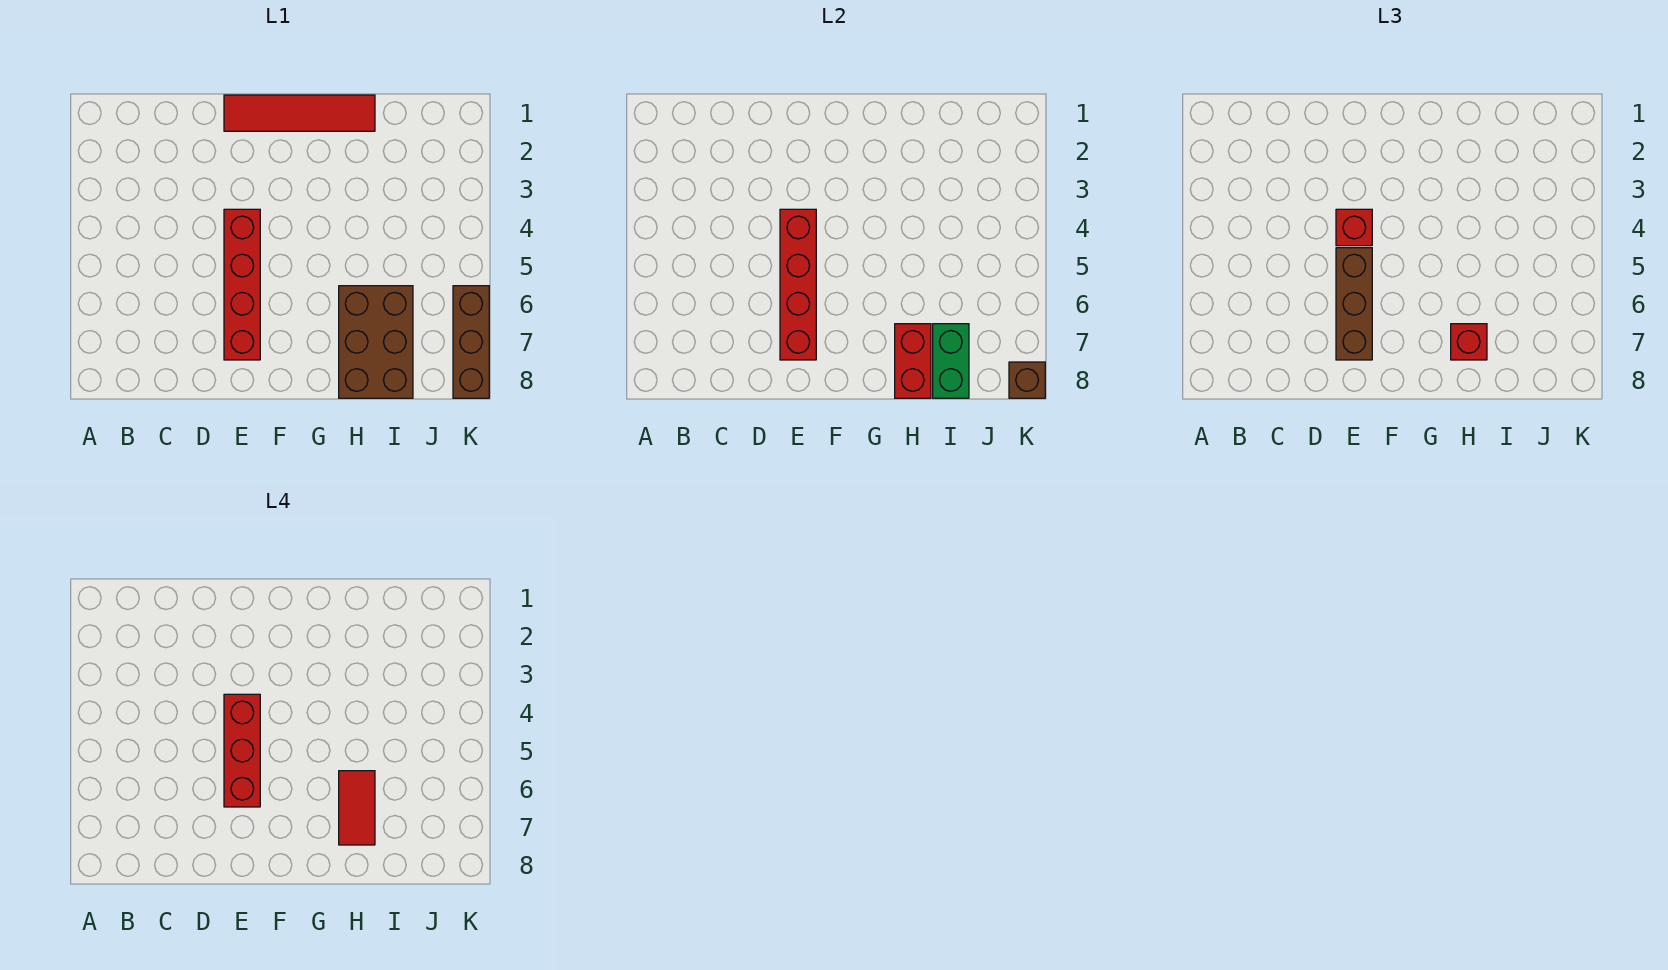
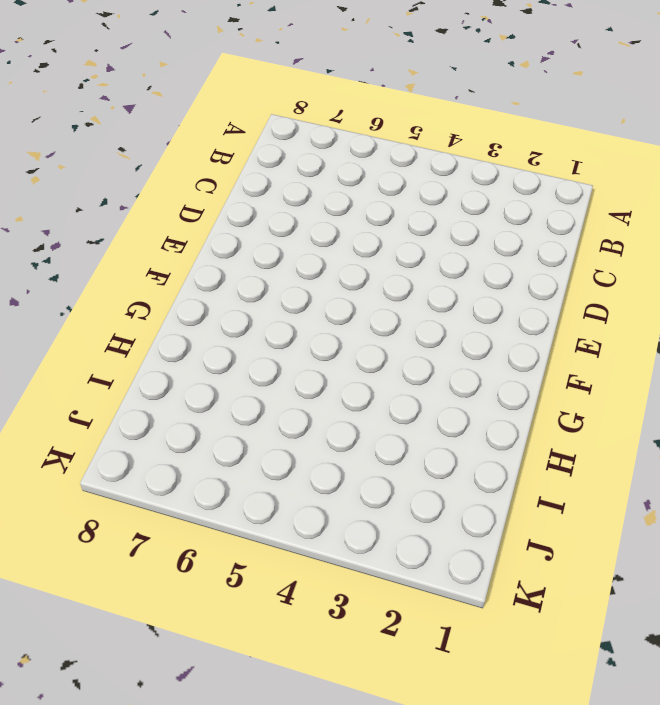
none -> red 1x4 tile [224,95,375,131]
none -> red 1x4 brick [224,209,260,360]
none -> brown 2x3 brick [339,286,413,398]

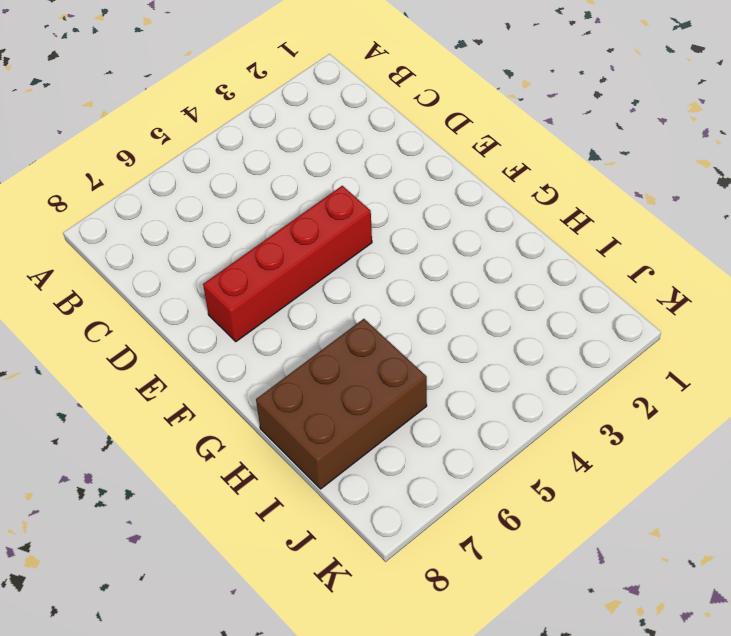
none -> red 1x4 tile [224,95,375,131]
none -> brown 1x3 brick [453,286,489,398]
none -> red 1x4 brick [780,209,816,360]

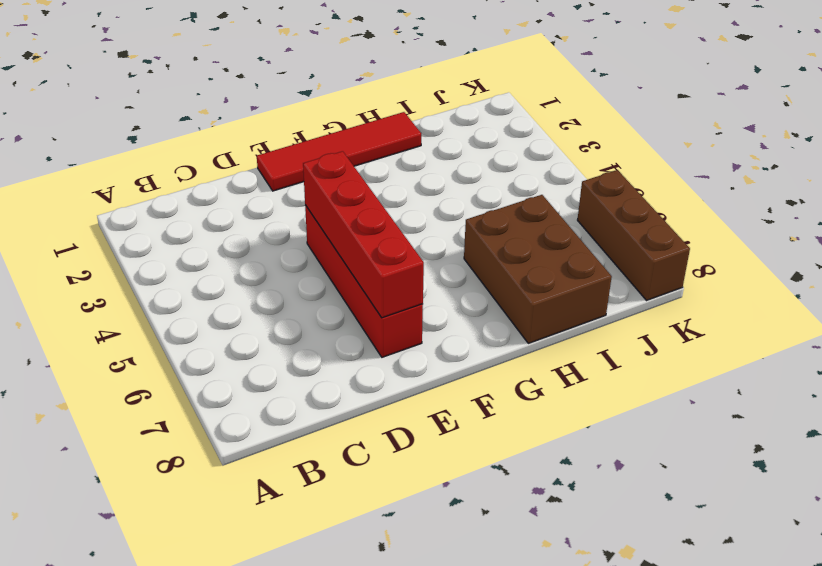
none -> red 1x2 brick [895,324,931,398]
none -> green 1x2 brick [933,324,969,398]
none -> brown 1x1 brick [1009,362,1045,398]

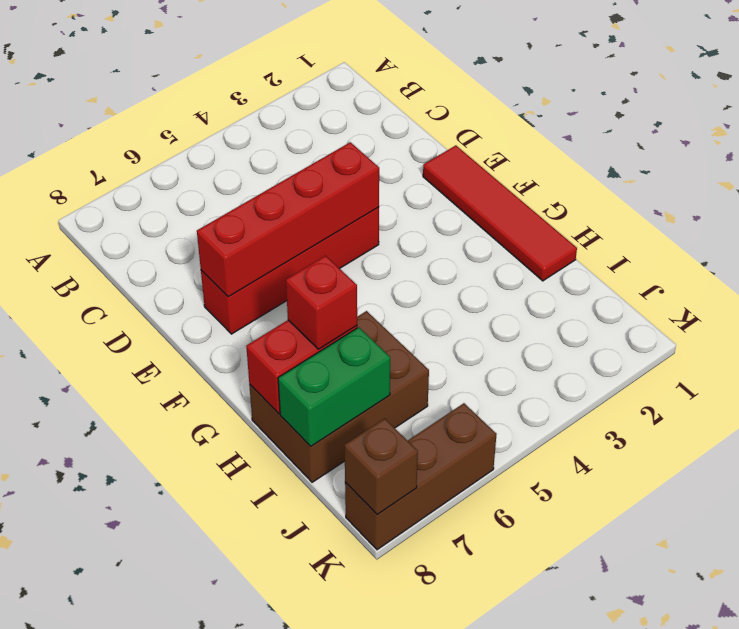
none -> red 1x1 brick [1336,209,1372,246]
none -> brown 1x3 brick [1336,248,1372,360]
none -> red 1x3 brick [224,694,260,807]

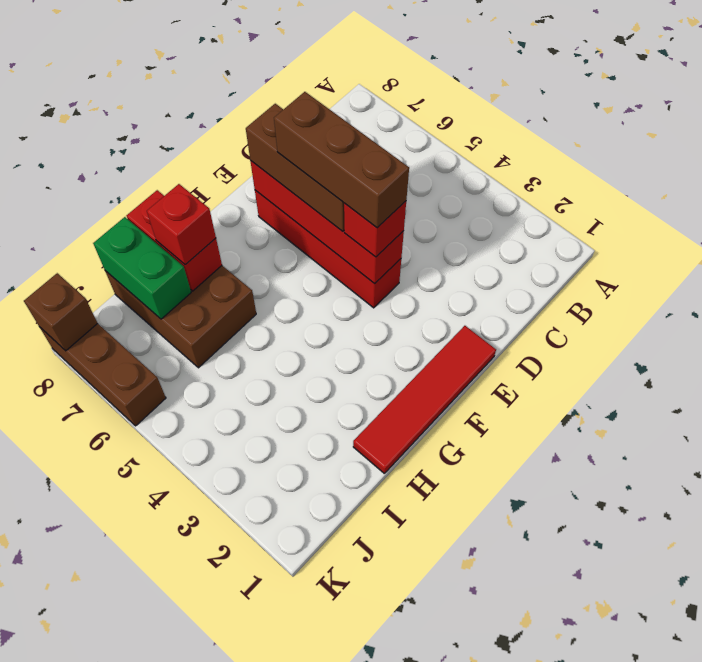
brown 1x3 brick [274,92,409,228] -> red 1x3 brick [224,694,260,807]
none -> red 1x2 tile [339,771,375,845]

